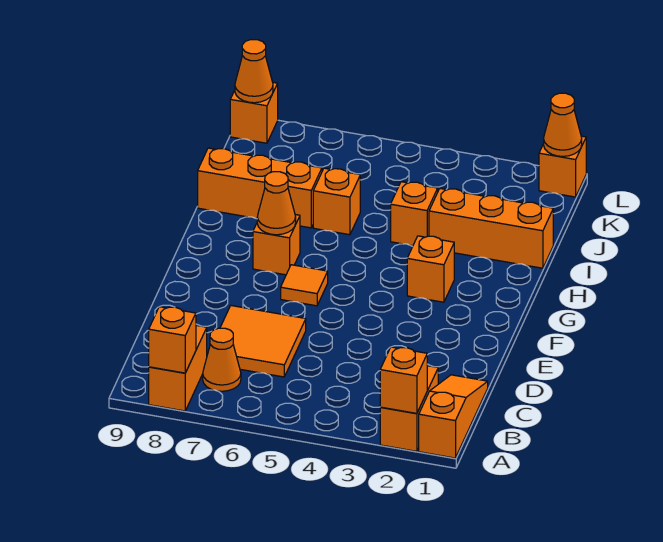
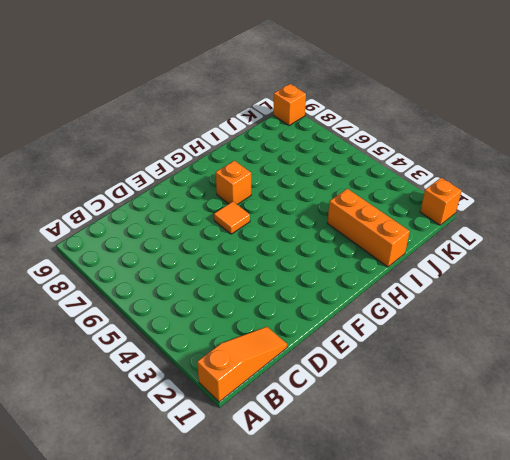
none -> orange 1x2 brick [380,366,438,451]
none -> orange 1x2 brick [149,325,207,411]
none -> orange 1x1 cone [203,328,241,391]

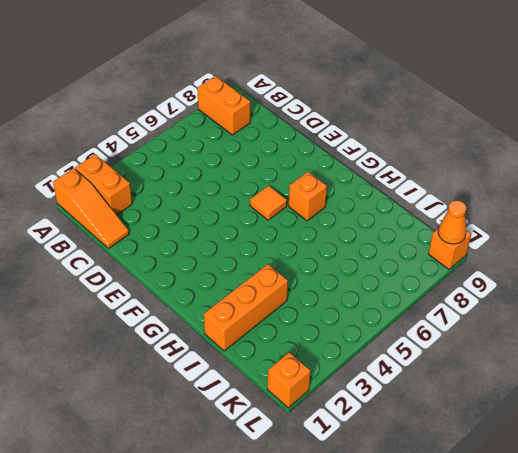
none -> orange 1x1 cone [203,328,241,391]
none -> orange 2x2 tile [220,306,306,377]
none -> orange 1x1 brick [407,236,454,302]

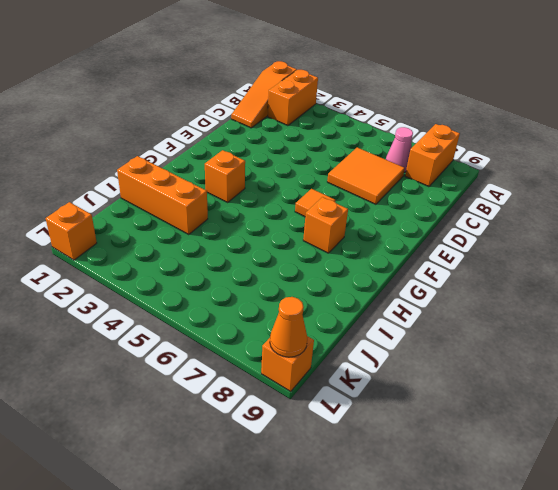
pink 1x1 cone [386,127,413,172] -> orange 1x1 cone [203,328,241,391]
none -> orange 1x1 brick [391,182,438,246]
none -> orange 1x1 brick [313,168,360,235]
none -> orange 1x3 brick [198,148,322,228]

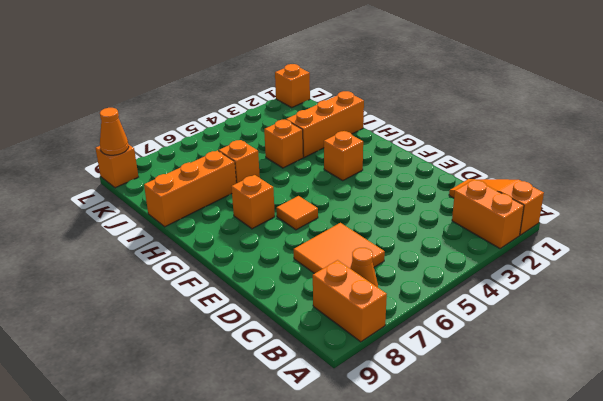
none -> orange 1x1 brick [380,347,427,414]
none -> orange 1x1 brick [149,307,196,373]
none -> orange 1x1 cone [257,172,296,235]

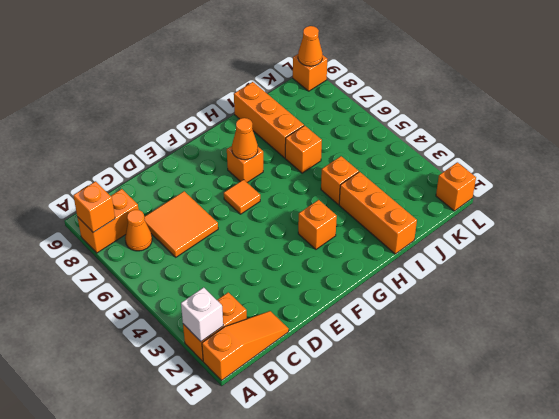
white 1x1 brick [181,287,223,341] -> orange 1x1 brick [380,347,427,414]
none -> orange 1x1 cone [544,93,582,156]

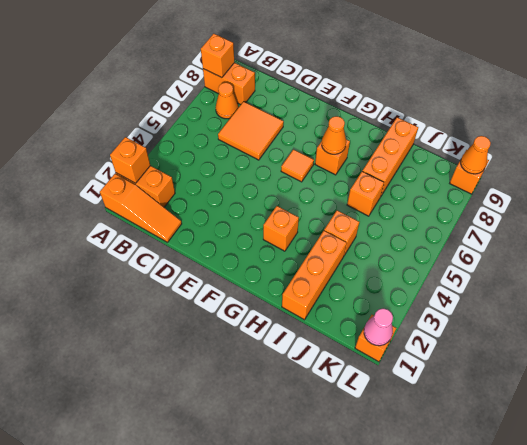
pink 1x1 cone [364,308,393,346] -> orange 1x1 cone [544,93,582,156]

